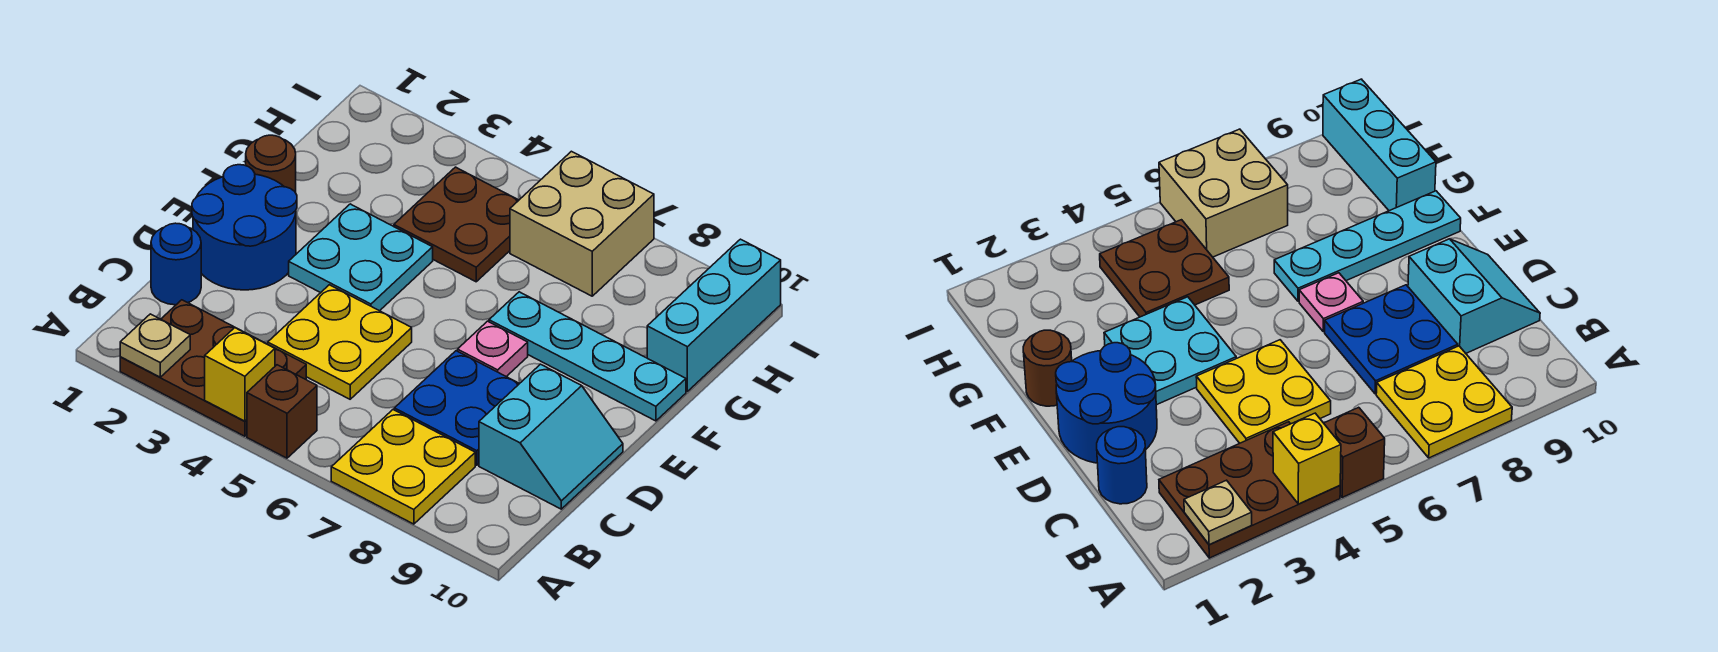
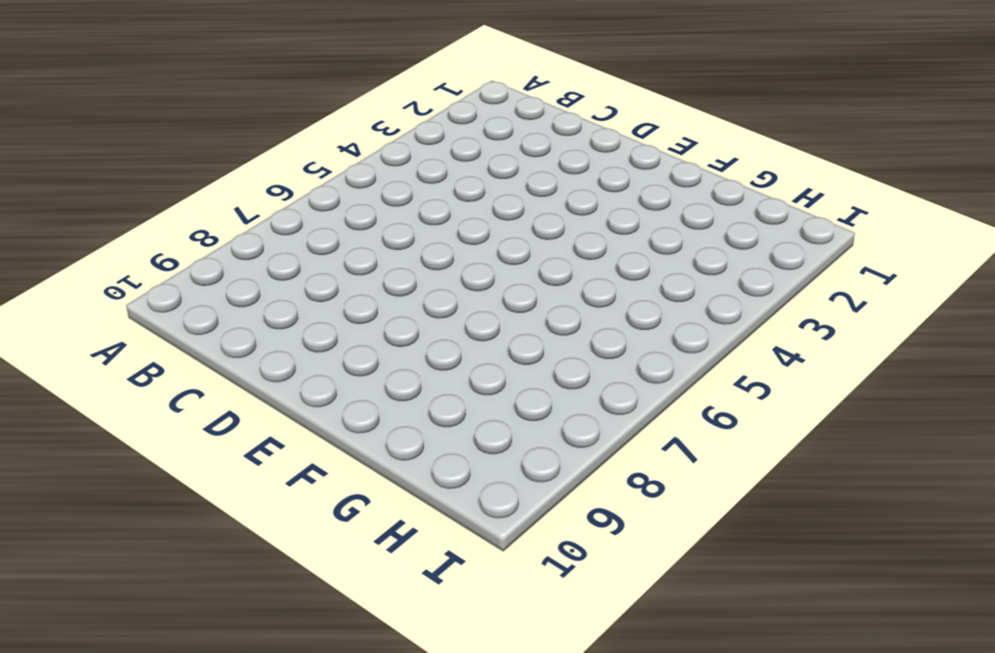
none -> brown 2x3 plate [120,300,306,436]
none -> brown 1x1 brick [247,365,317,458]
none -> yellow 2x2 plate [331,410,475,524]

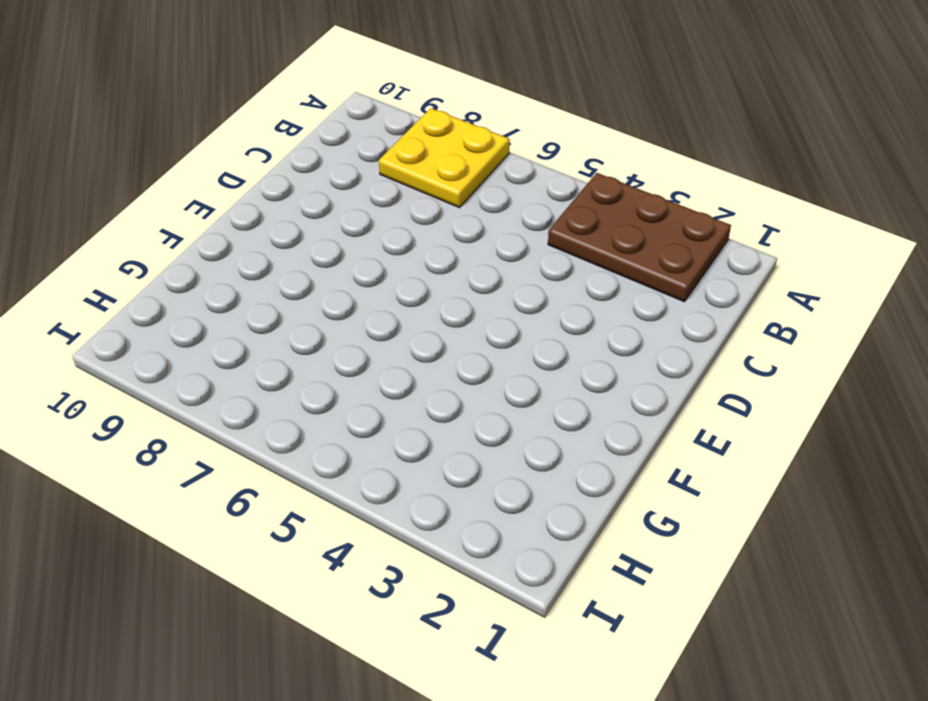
none -> brown 1x1 brick [247,365,317,458]
none -> blue 1x1 round brick [151,223,201,305]
none -> yellow 2x2 plate [268,285,412,399]

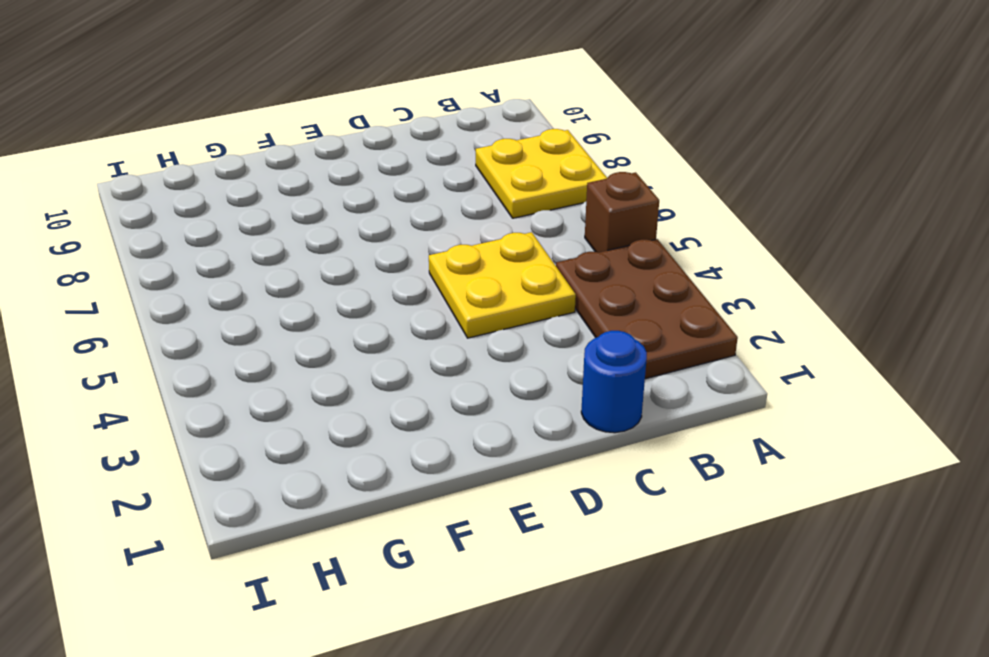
none -> blue 2x2 plate [394,351,519,465]
none -> cyan 2x2 slope [479,364,623,509]
none -> blue 2x2 round brick [192,165,297,290]

